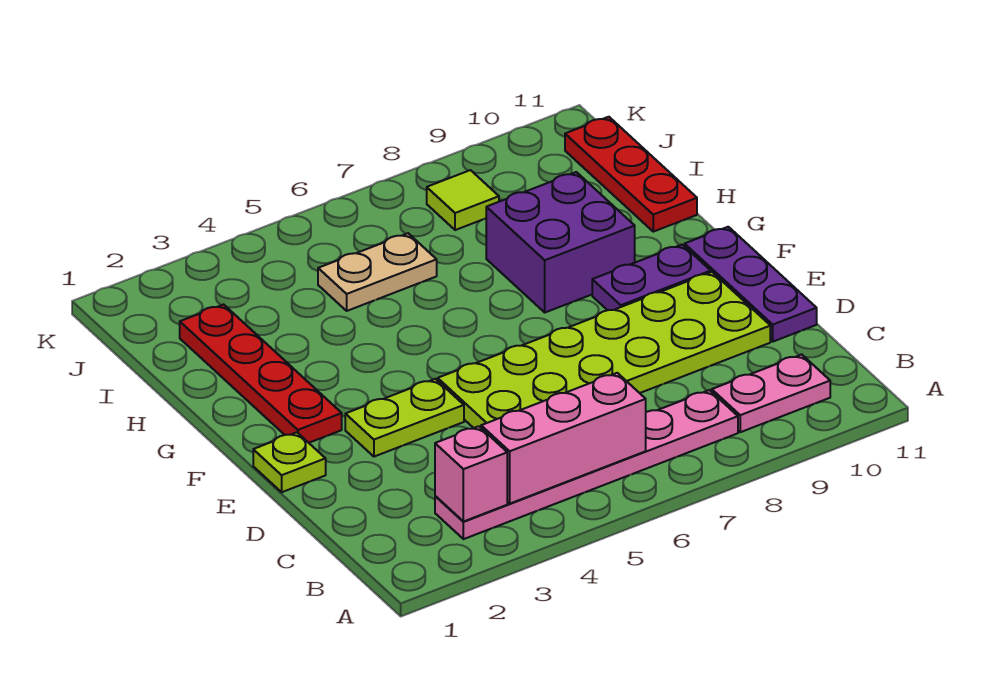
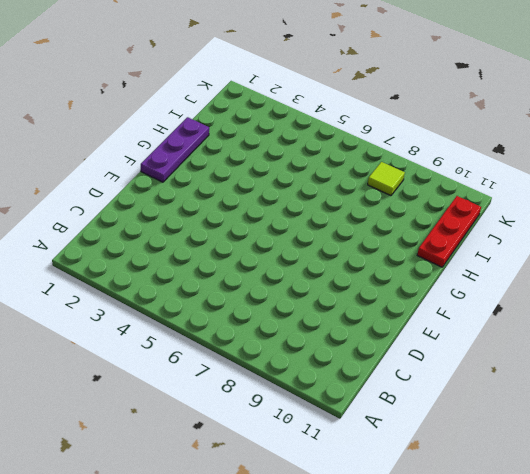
purple 1x3 plate [141,117,209,182] -> purple 1x3 plate moved to [685,227,817,342]
none -> pink 1x6 plate [435,390,738,539]
none -> pink 1x2 plate [712,354,830,432]
none -> lime 2x6 plate [438,272,770,428]

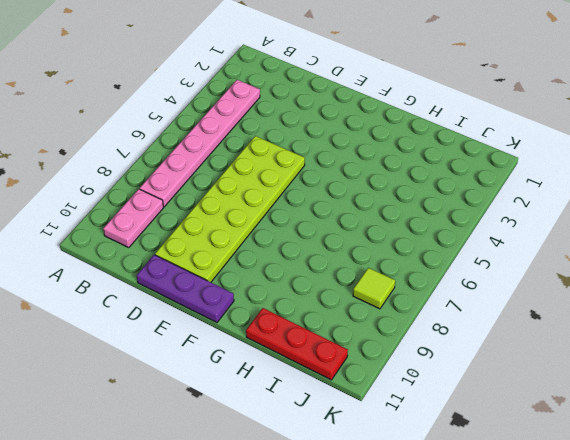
none -> lime 1x1 plate [253,432,326,492]
none -> lime 1x2 plate [345,379,464,457]
none -> red 1x4 plate [180,305,342,443]

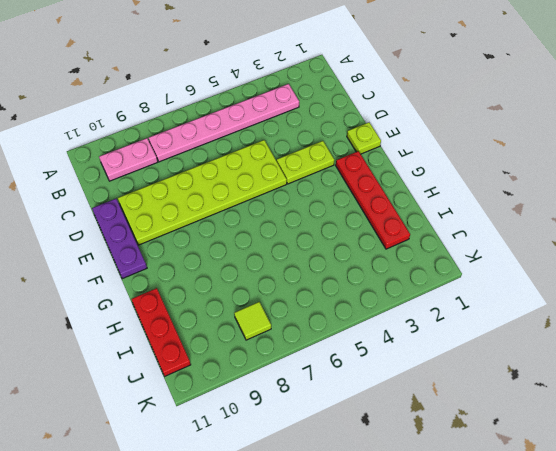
none -> purple 1x2 plate [592,245,711,310]
none -> purple 2x2 brick [486,172,635,312]
none -> tan 1x2 plate [318,233,437,311]

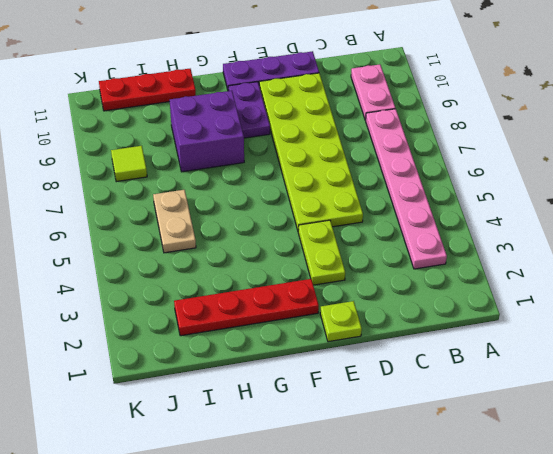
none -> pink 1x1 brick [435,426,507,522]
none -> pink 1x3 brick [481,373,646,504]

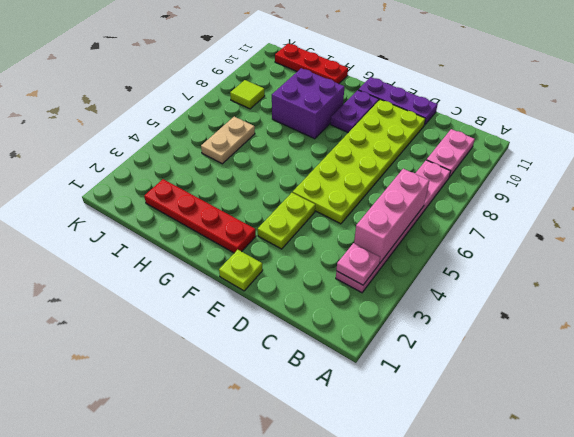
pink 1x1 plate [336,243,380,285] -> pink 1x1 brick [435,426,507,522]

